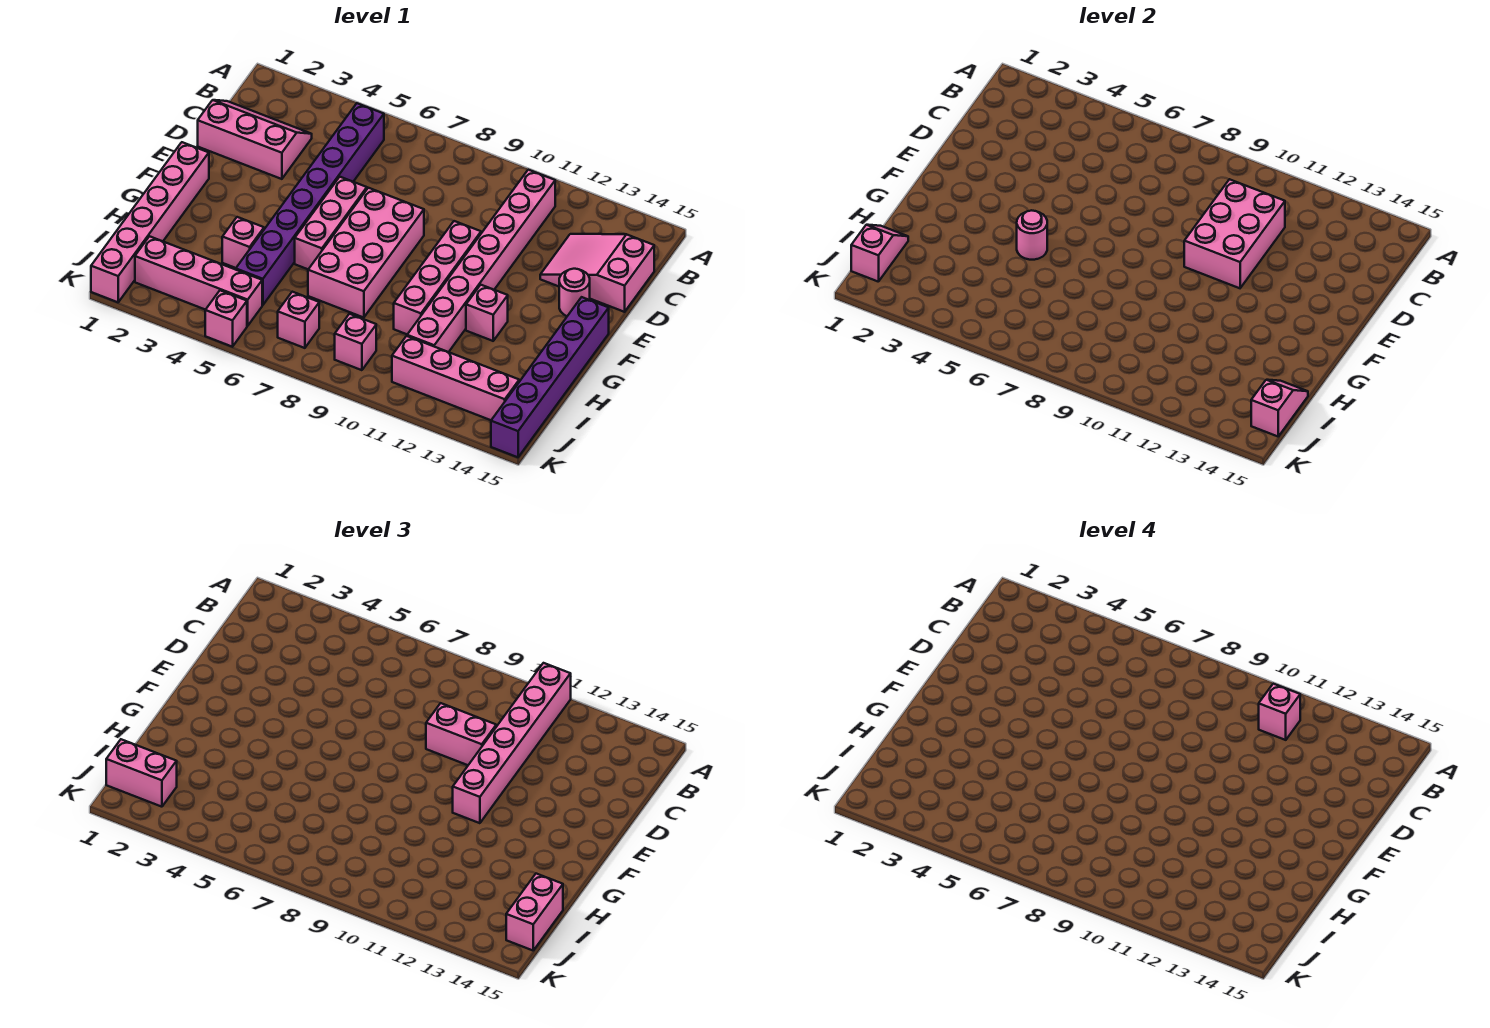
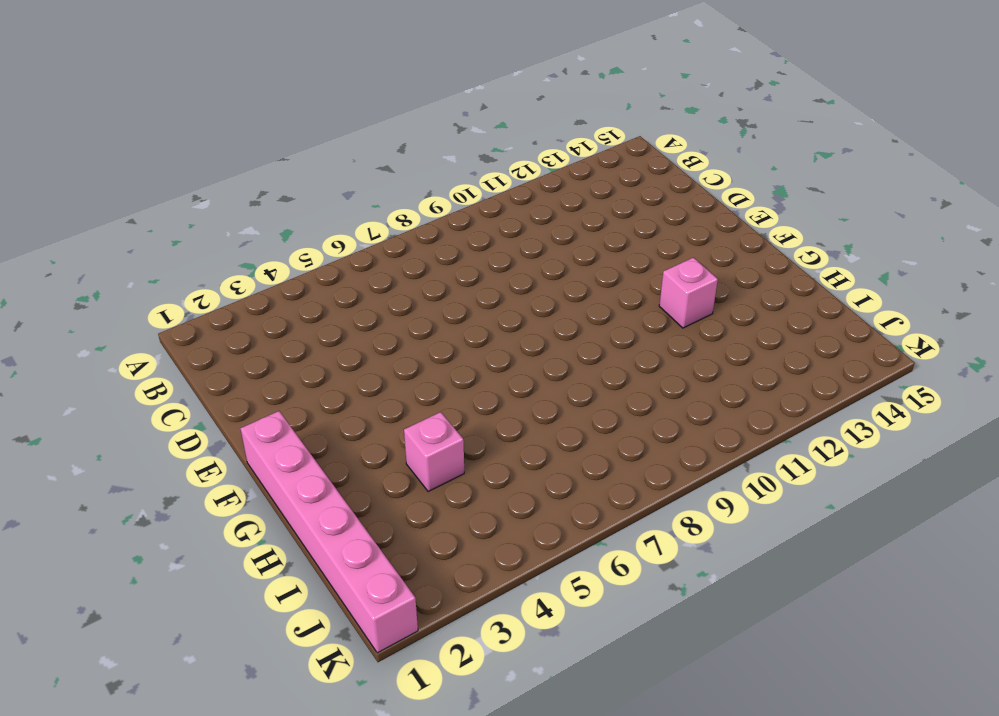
none -> purple 1x8 brick [236,103,384,305]
none -> pink 1x8 brick [407,170,555,352]
none -> pink 2x3 slope [198,100,312,179]

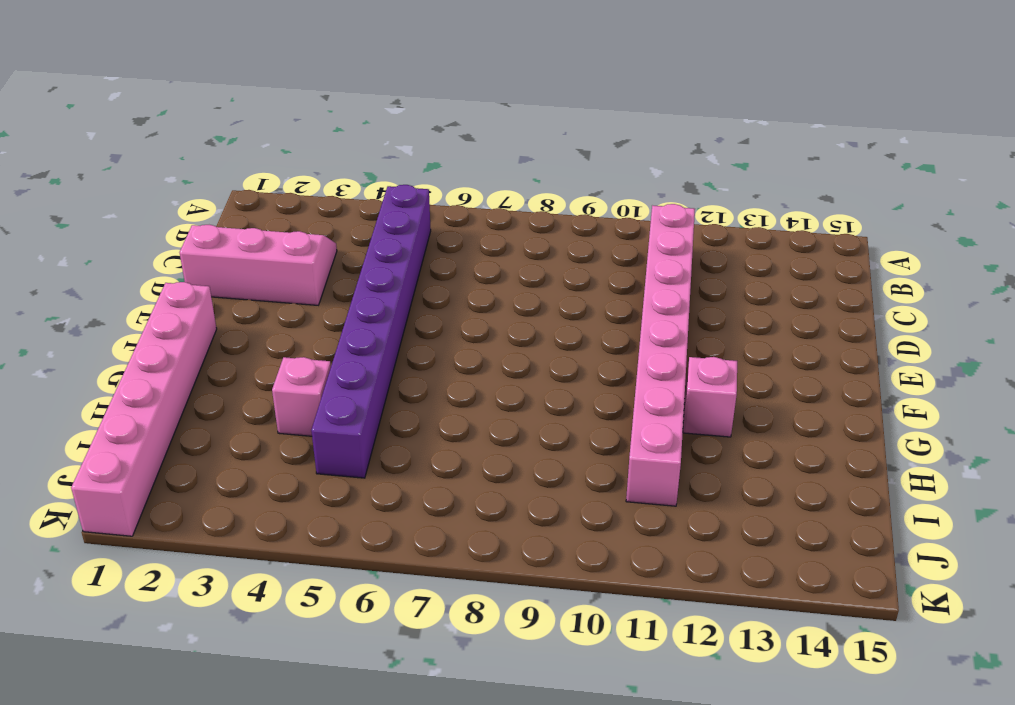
none -> pink 2x3 slope [540,234,654,312]
none -> pink 1x3 brick [295,177,367,269]
none -> pink 2x4 brick [308,188,424,318]

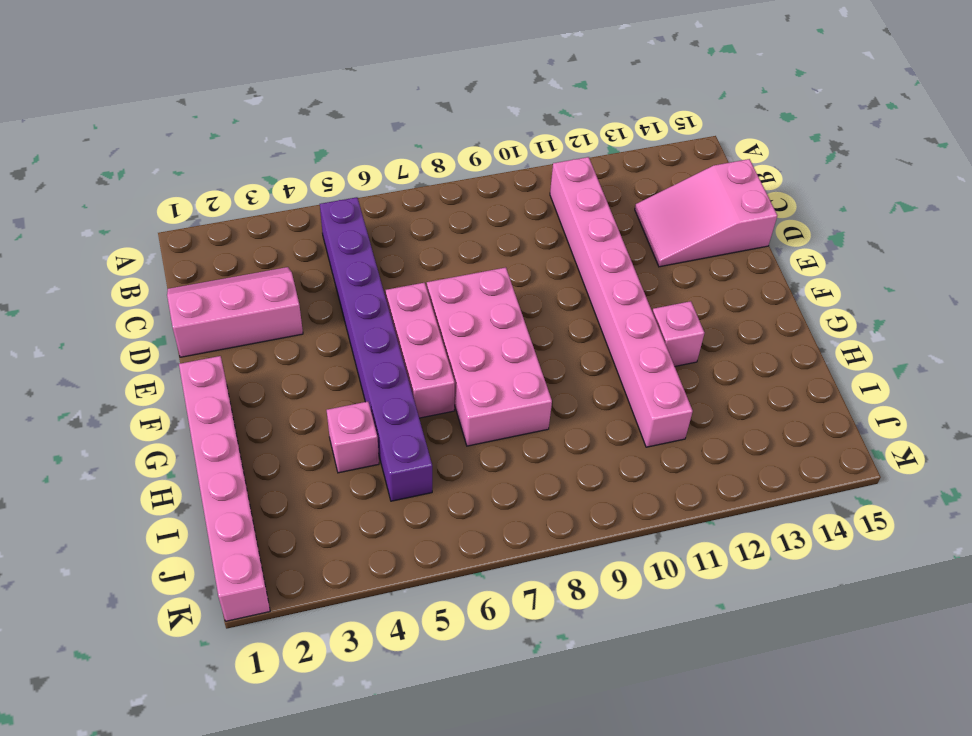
none -> pink 1x4 brick [394,221,481,334]
none -> pink 1x1 round brick [559,269,590,316]
none -> purple 1x6 brick [491,297,609,457]

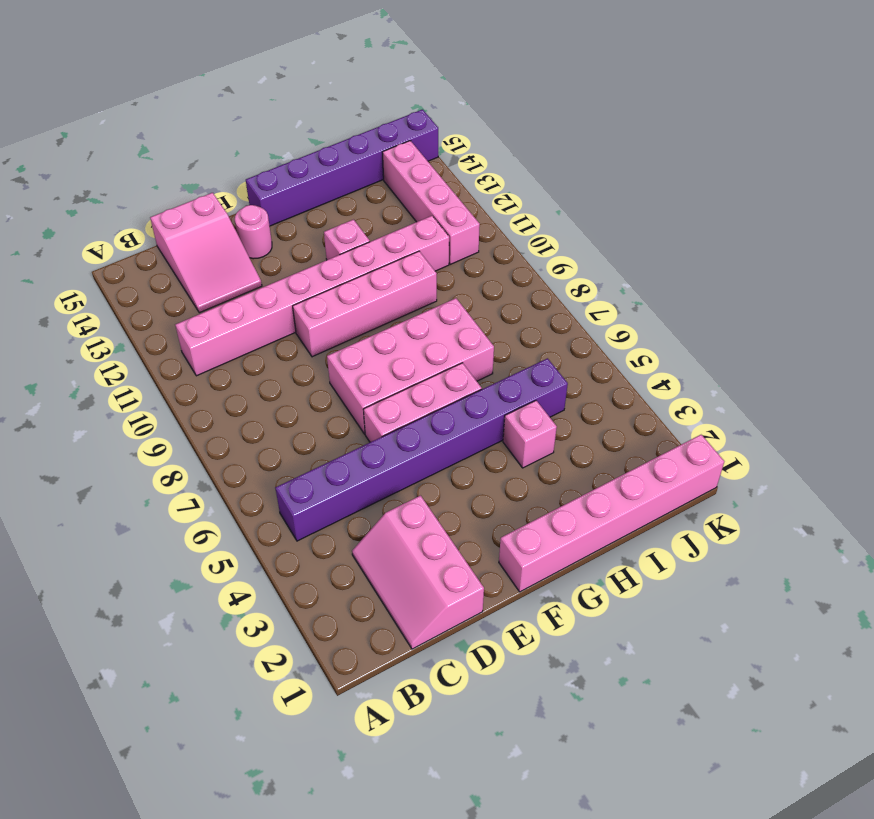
none -> pink 1x4 brick [135,236,262,326]
none -> pink 1x1 brick [278,292,319,348]
none -> pink 1x1 brick [335,314,376,370]

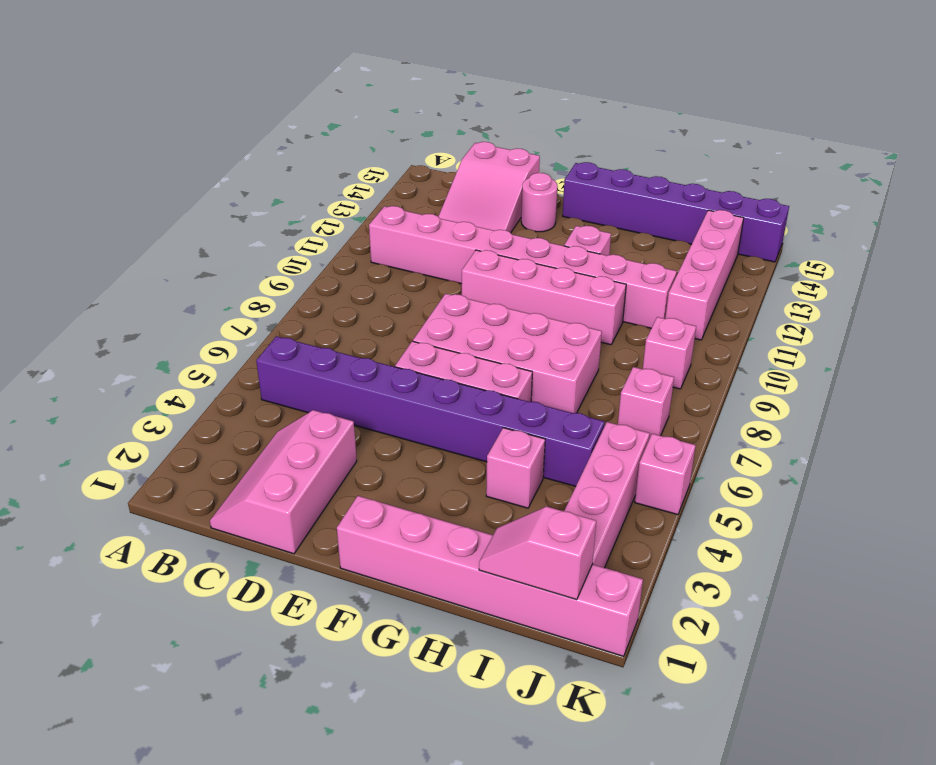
none -> pink 2x3 brick [1184,179,1285,288]
none -> pink 1x1 round brick [1017,210,1047,260]
none -> pink 1x2 slope [1251,380,1308,436]

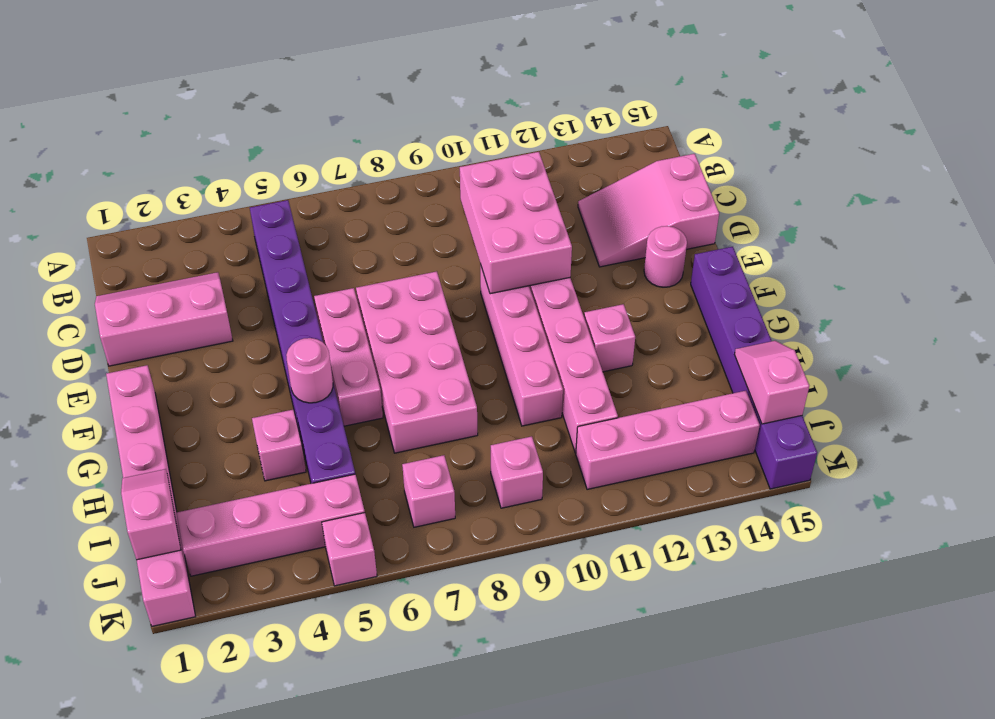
none -> pink 1x6 brick [453,663,571,823]
none -> pink 1x2 brick [426,703,496,765]
none -> pink 1x2 brick [506,874,563,950]

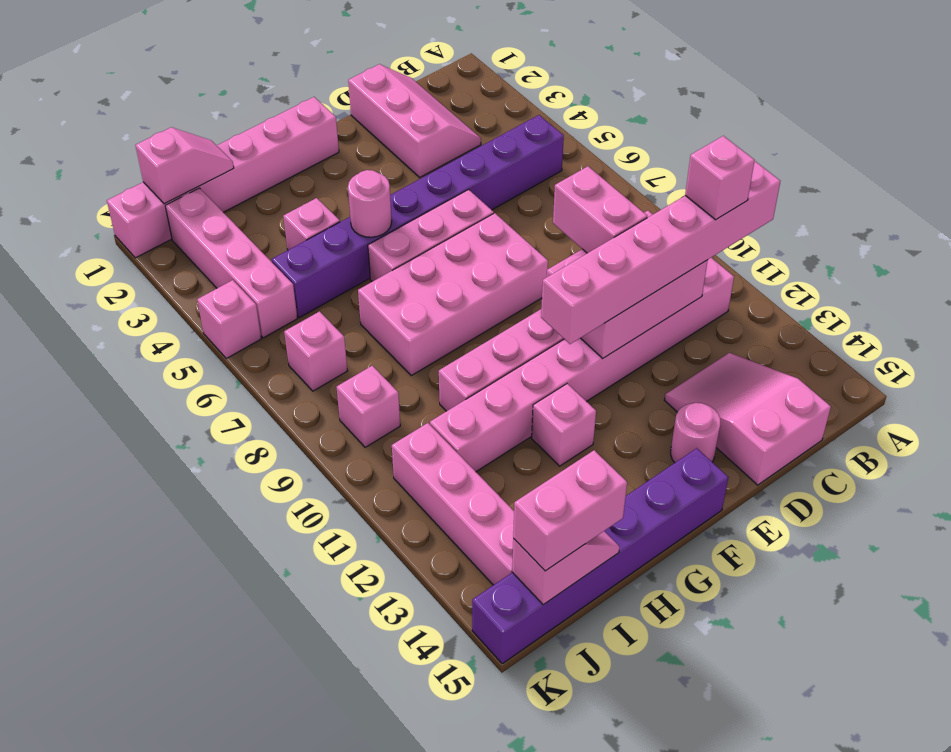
none -> pink 1x2 brick [106,739,177,807]

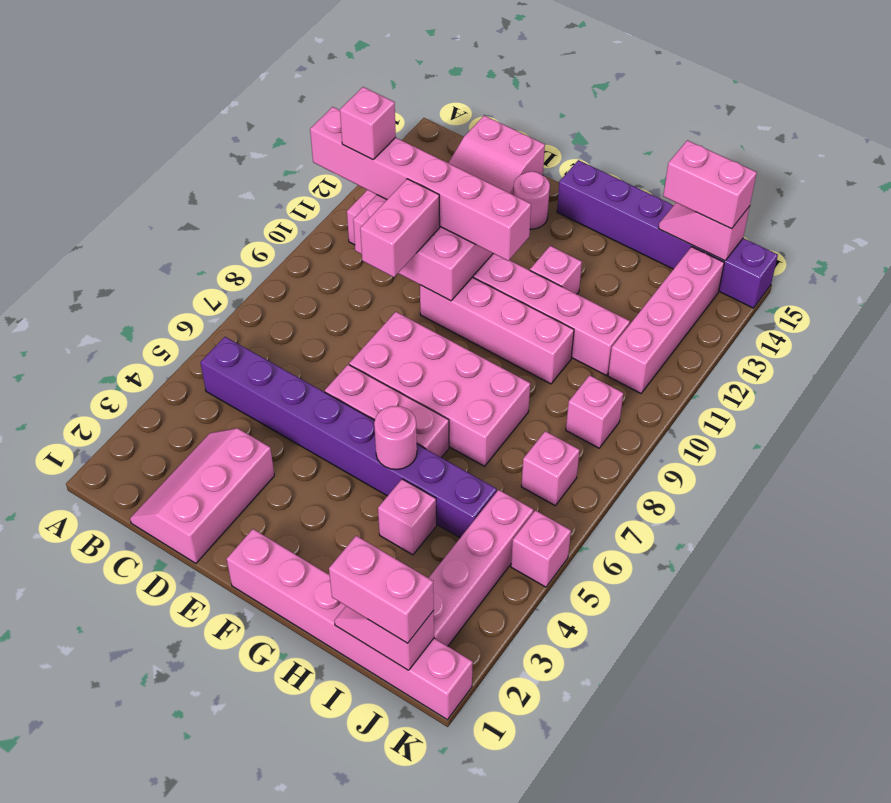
pink 1x2 brick [329,536,434,643] -> pink 1x2 brick turned to [106,739,177,807]

